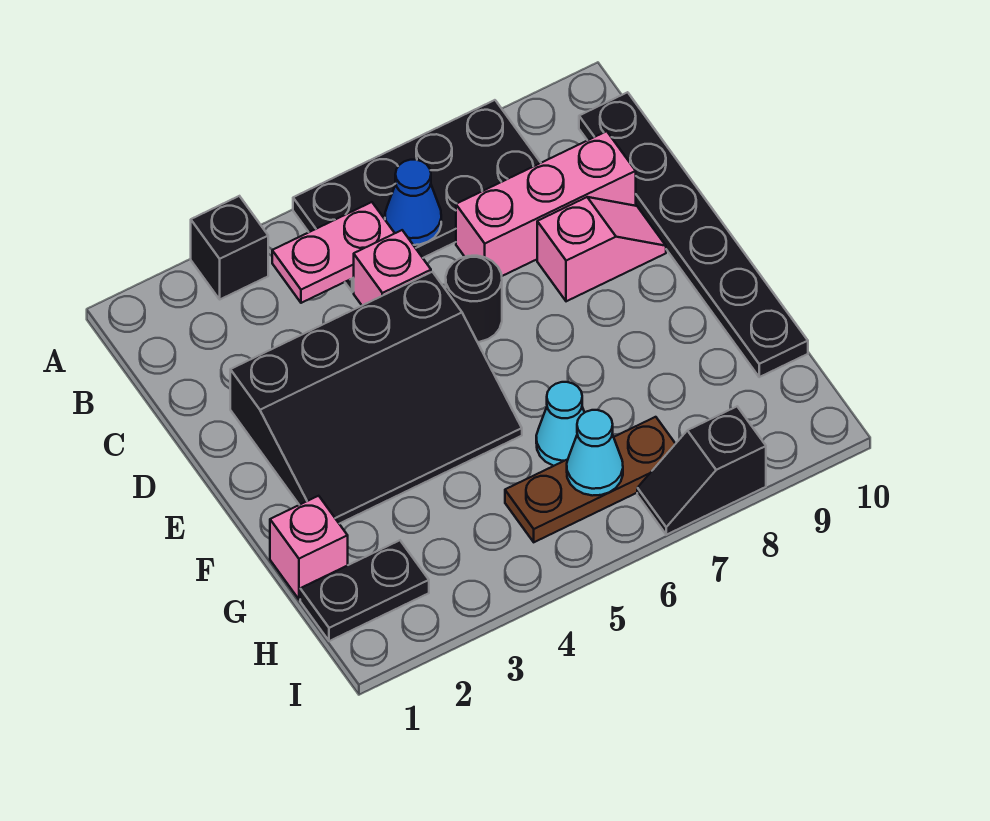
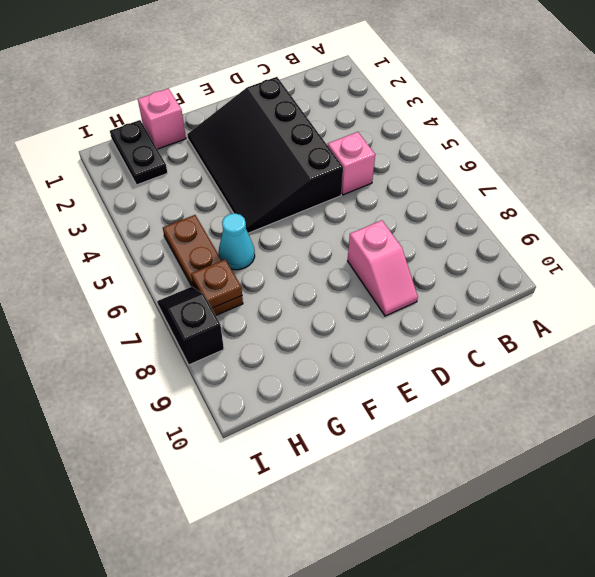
brown 1x1 plate [191,260,242,308] -> none
none -> black 1x1 brick [191,196,268,299]
none -> black 2x4 plate [293,100,541,292]
none -> black 1x6 plate [579,92,808,377]

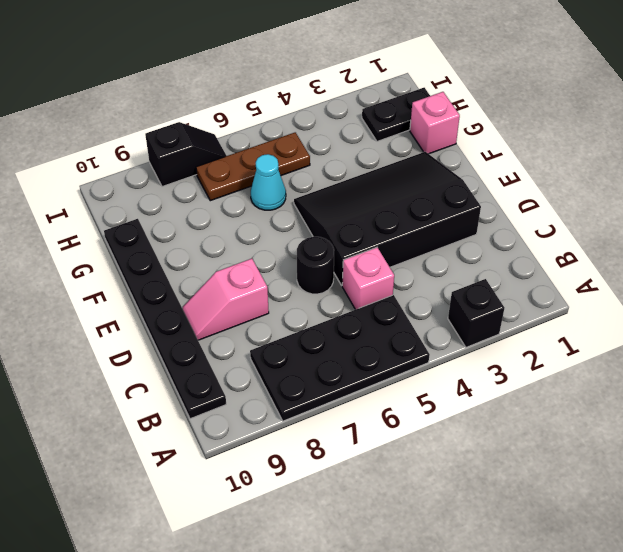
none -> pink 1x3 brick [456,131,636,276]
none -> pink 1x2 plate [272,202,395,303]
none -> blue 1x1 cone [385,160,441,245]

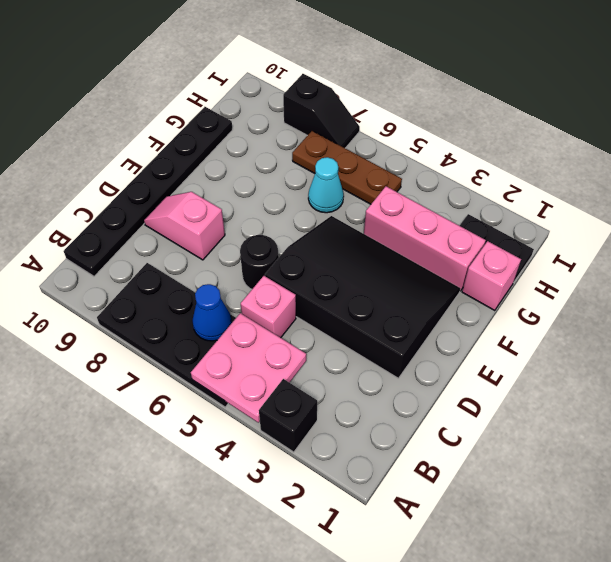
pink 2x2 plate [191,313,306,422] -> pink 1x2 plate [272,202,395,303]
pink 1x3 brick [364,186,486,291] -> pink 1x3 brick moved to [456,131,636,276]
none -> cyan 1x1 cone [567,410,623,496]

